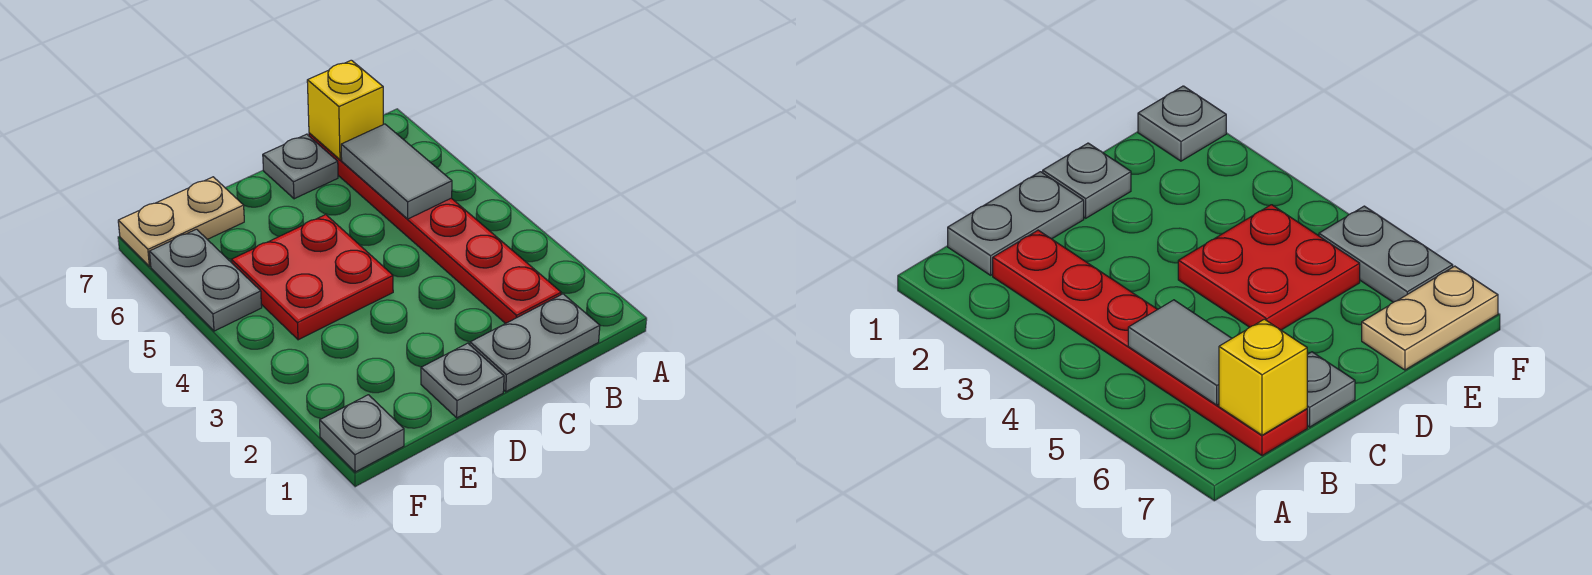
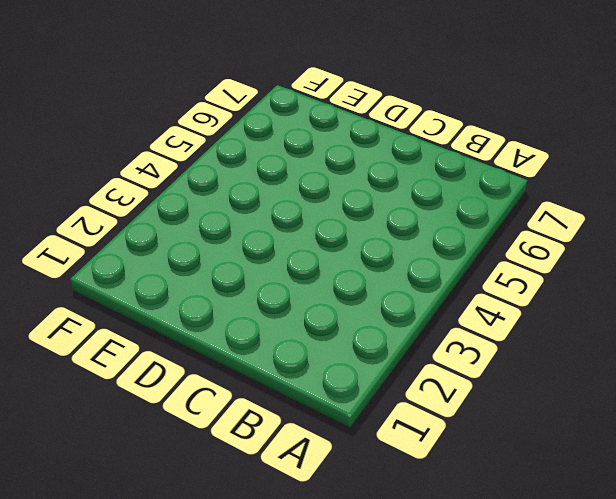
none -> grey 1x2 plate [470,294,600,392]
none -> red 1x6 plate [309,133,561,324]

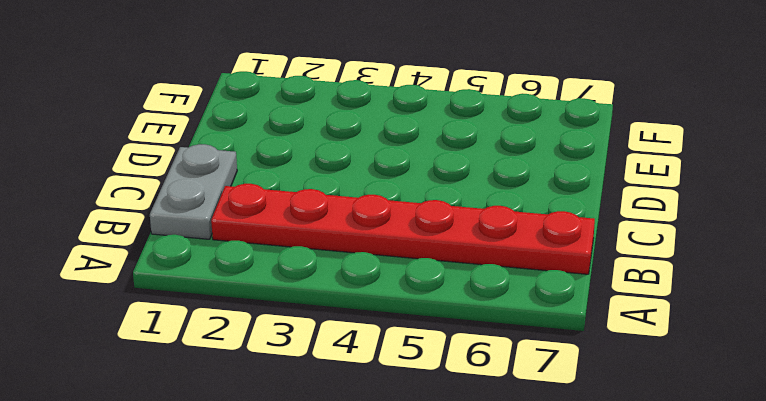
none -> grey 1x1 plate [263,134,338,199]
none -> grey 1x1 plate [421,343,504,418]

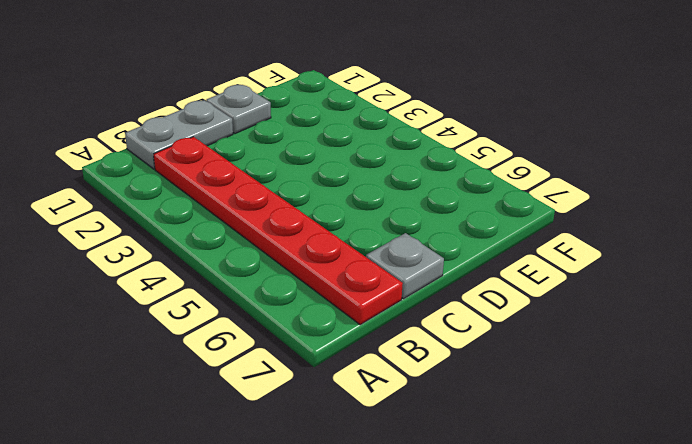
none -> red 2x2 plate [231,215,393,340]
none -> tan 1x2 plate [118,177,244,266]

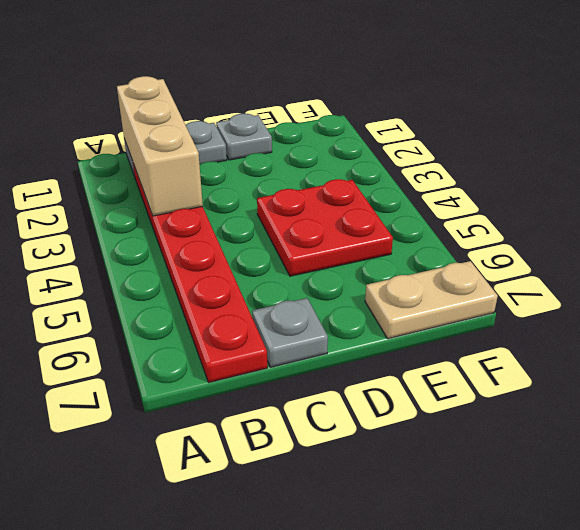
tan 1x3 brick [117,76,203,216] -> none
none -> grey 1x1 plate [320,395,404,472]
none -> grey 1x2 plate [149,229,262,331]

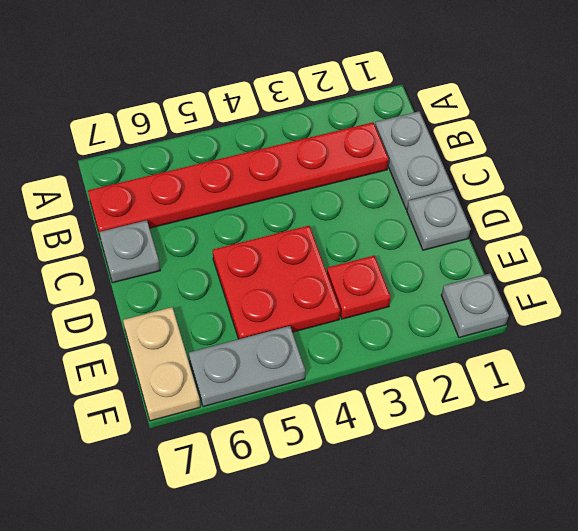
red 1x1 plate [327,256,391,319] -> none
none -> grey 1x2 tile [341,124,452,219]
none -> yellow 1x1 brick [307,60,383,160]

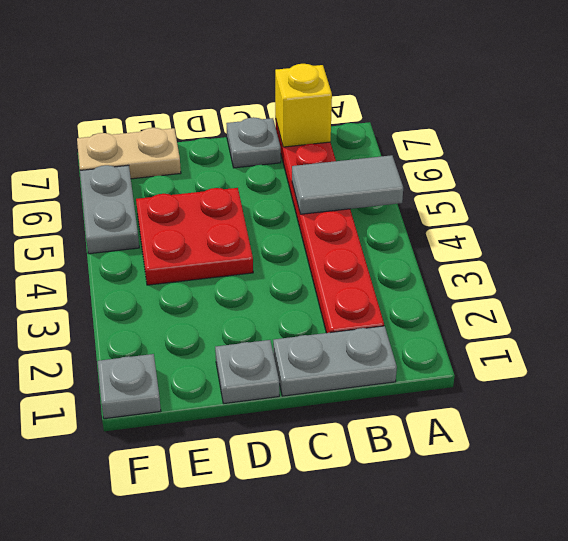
grey 1x2 tile [292,155,403,214] -> grey 1x2 tile turned to [341,124,452,219]

